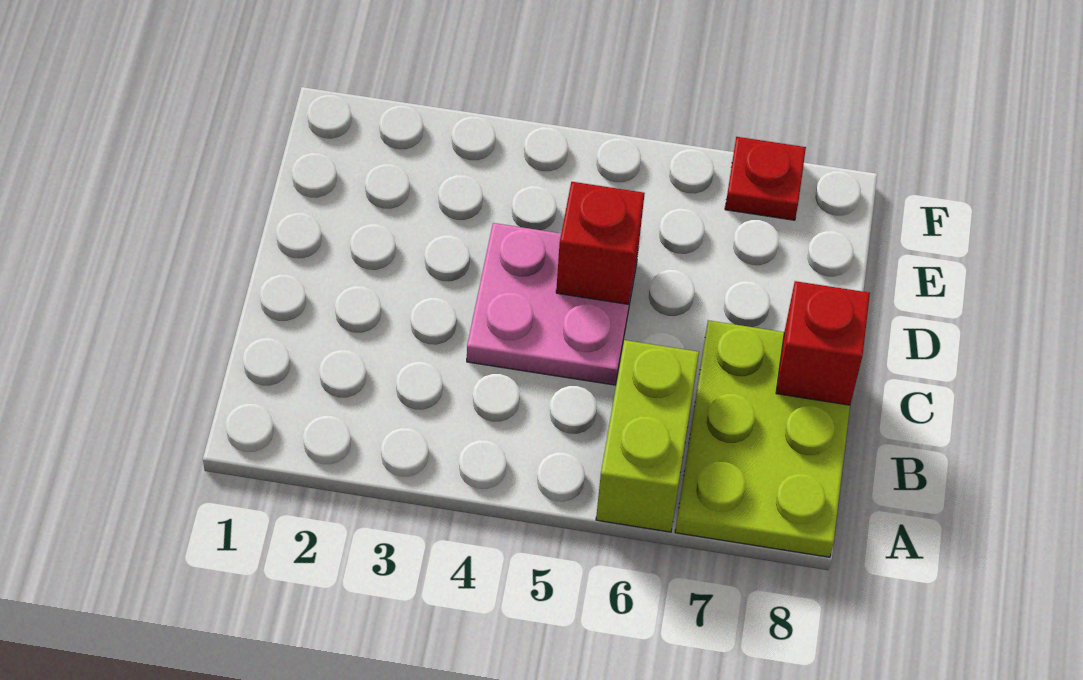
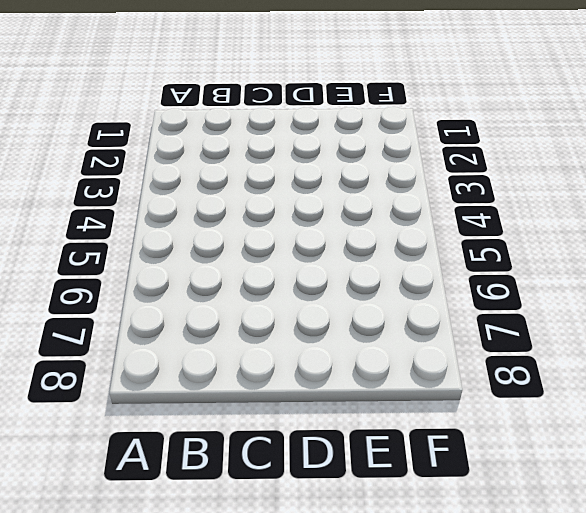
none -> lime 1x2 brick [596,340,699,532]
none -> lime 2x3 plate [675,320,850,557]

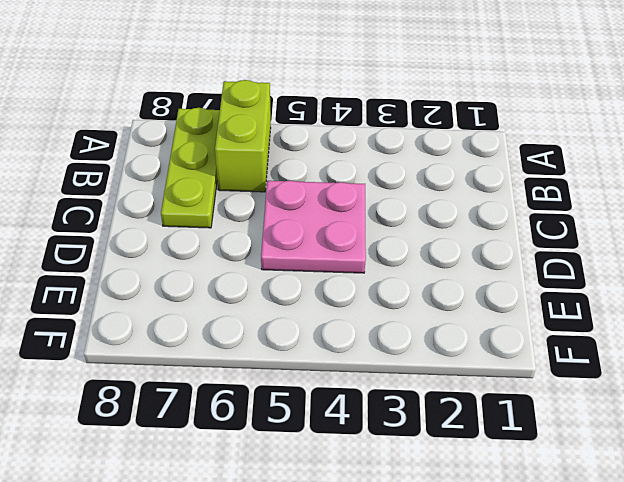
lime 1x3 plate [161,108,220,228] -> lime 2x3 plate [675,320,850,557]
none -> red 1x1 plate [725,137,806,220]
none -> red 1x1 brick [776,281,870,405]

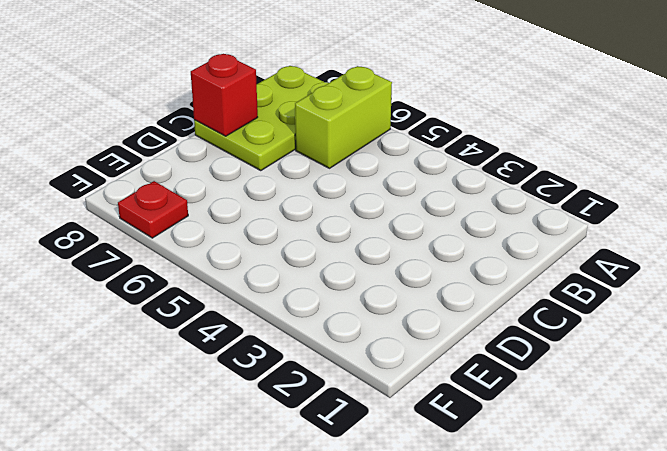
none -> pink 2x2 plate [467,223,639,385]
none -> red 1x1 brick [556,182,645,304]

